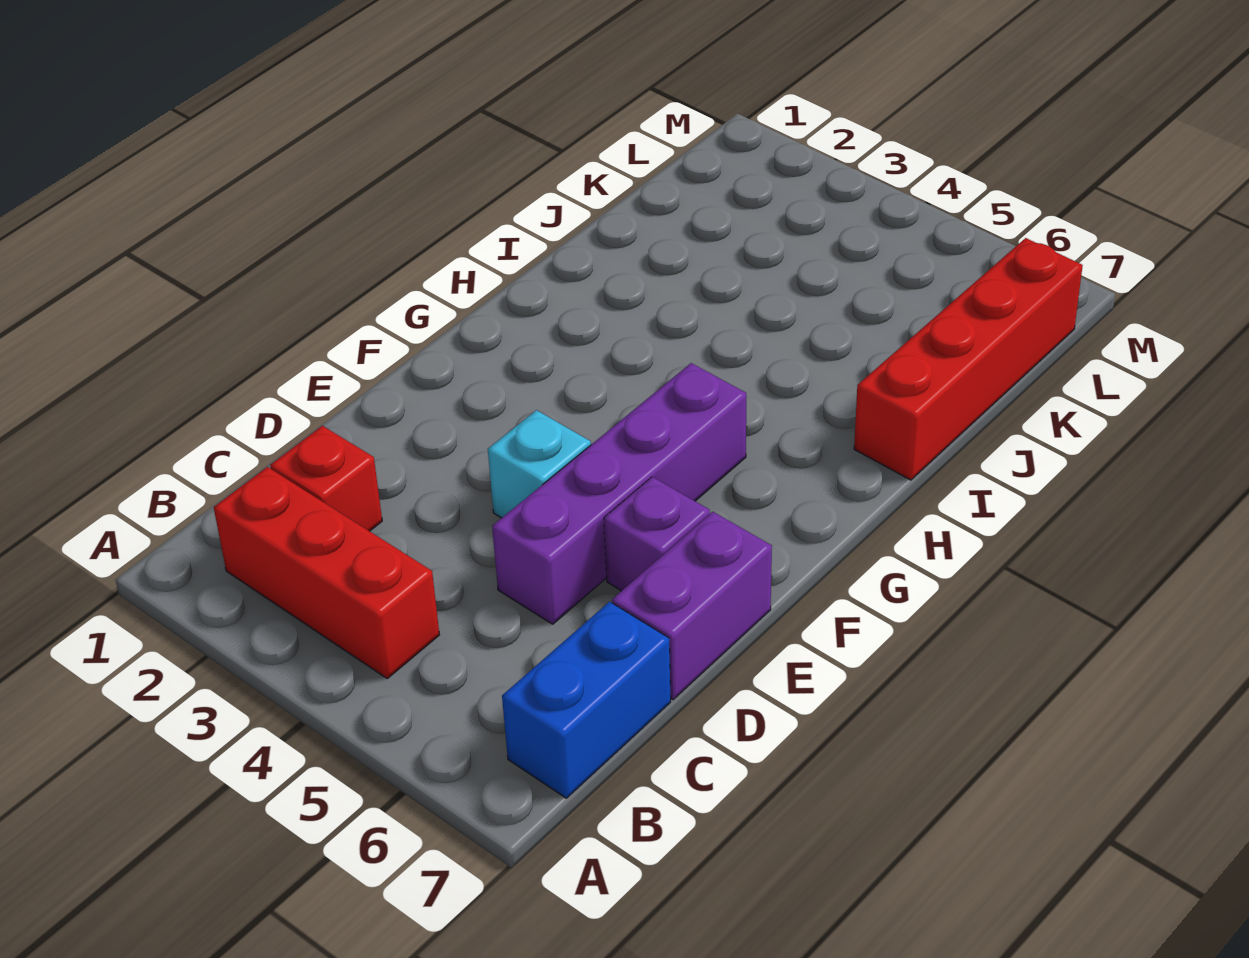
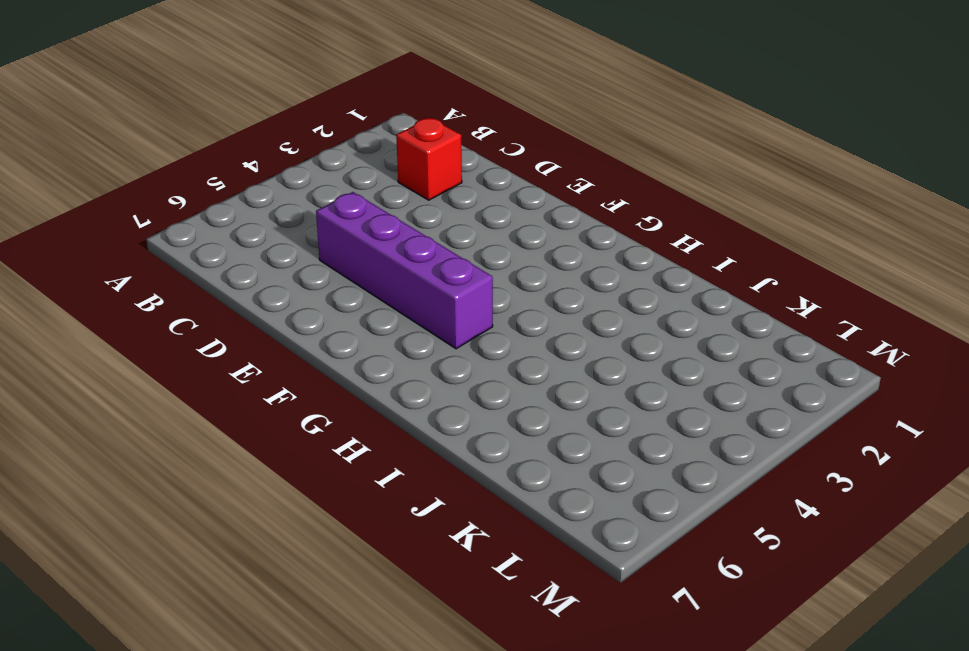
none -> red 1x3 brick [214,467,439,678]
none -> blue 1x2 brick [502,602,671,798]

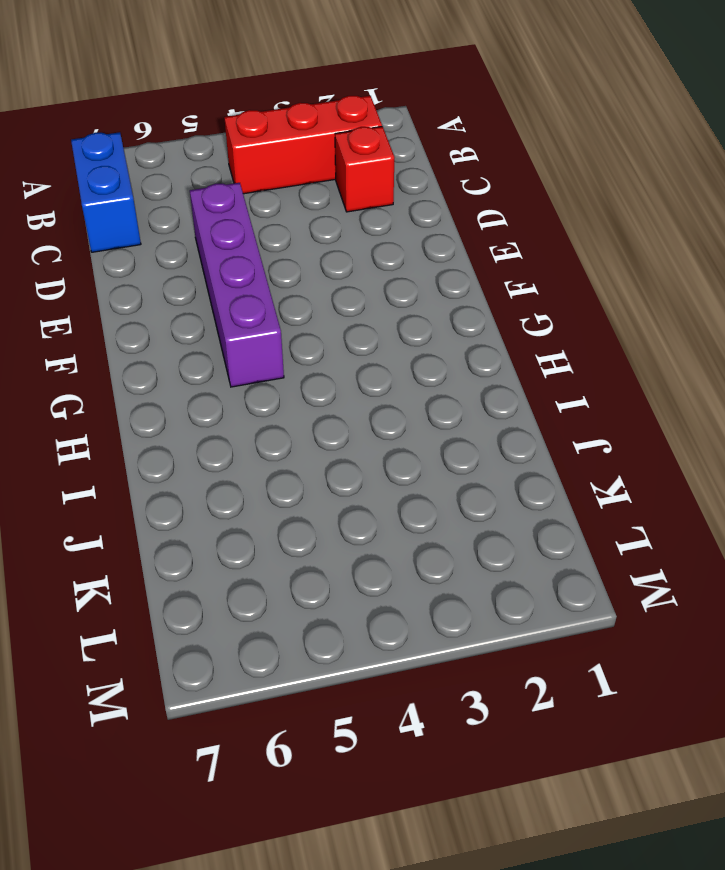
none -> purple 1x2 brick [612,512,772,700]
none -> cyan 1x1 brick [488,410,591,518]

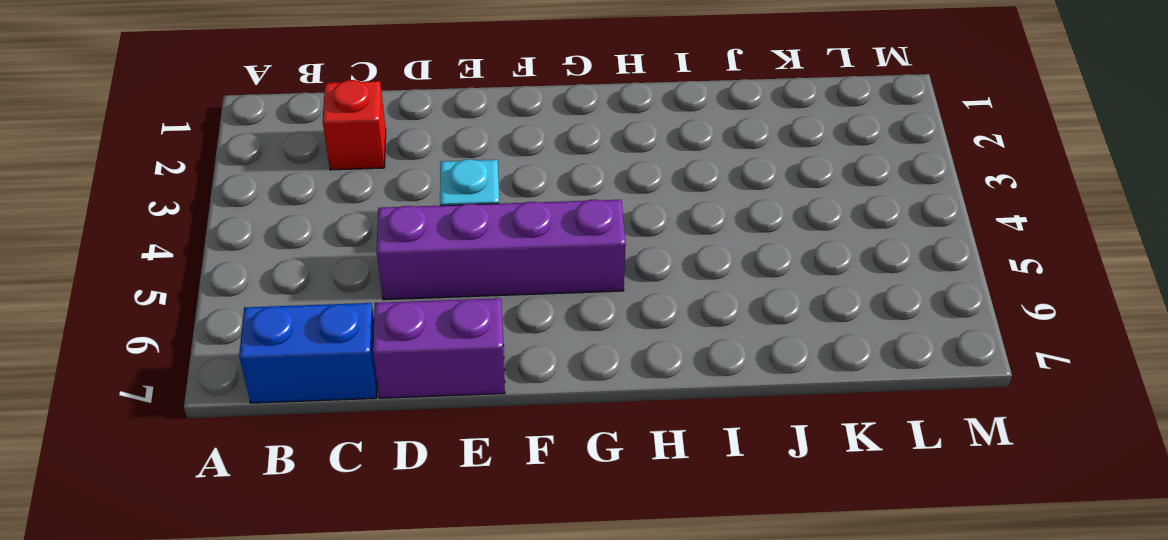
none -> red 1x3 brick [214,467,439,678]
none -> purple 1x1 brick [604,477,710,591]

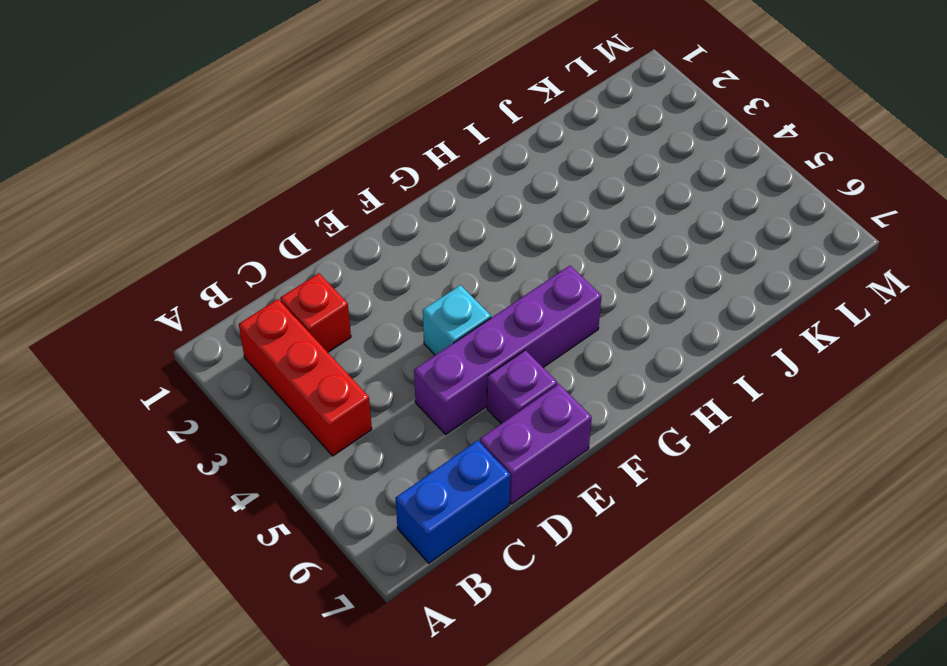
none -> red 1x4 brick [854,238,1083,480]

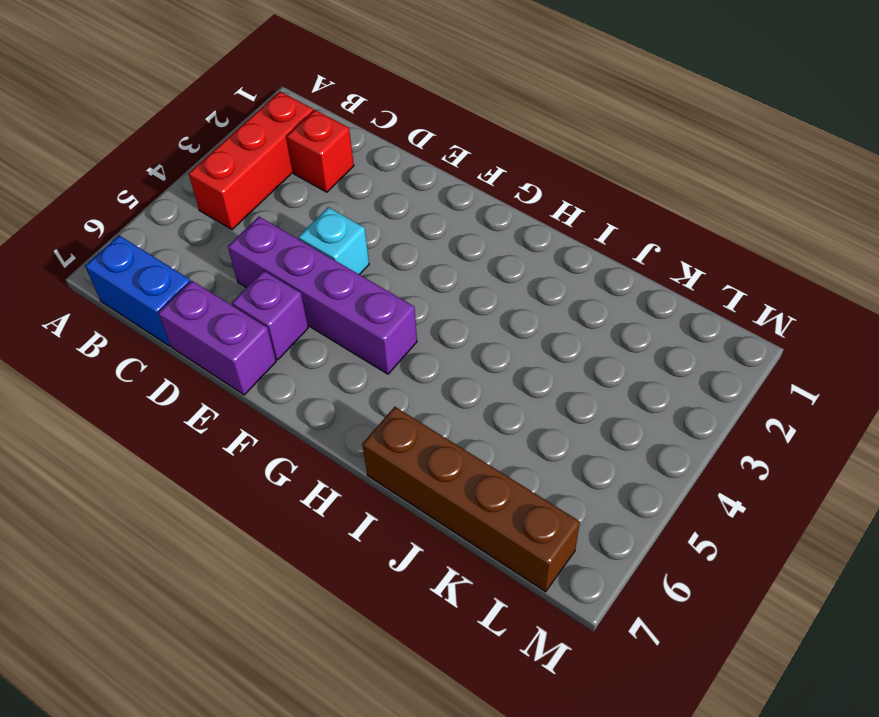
brown 1x4 brick [362,407,580,592] -> red 1x4 brick [854,238,1083,480]

